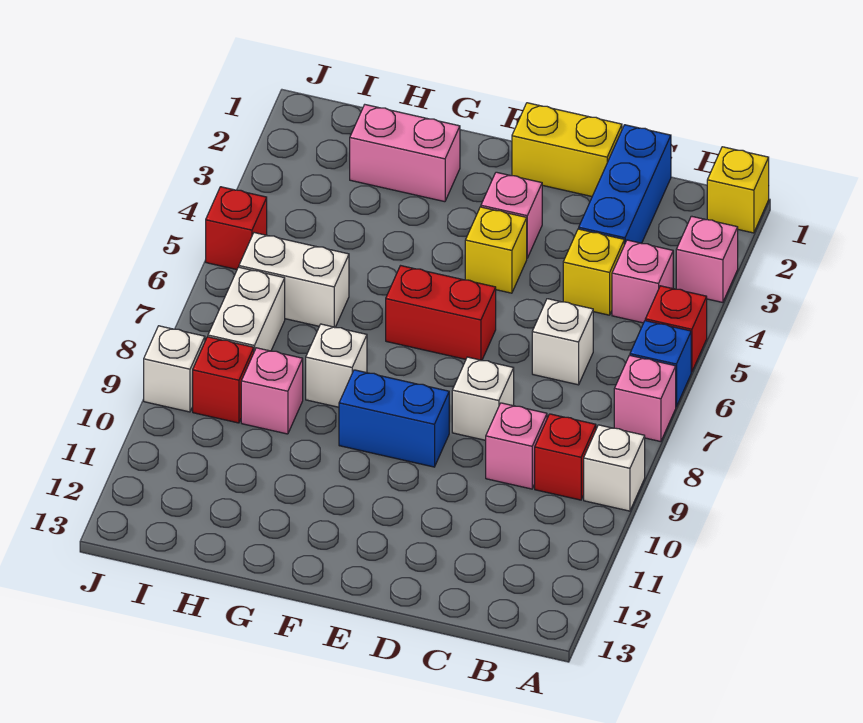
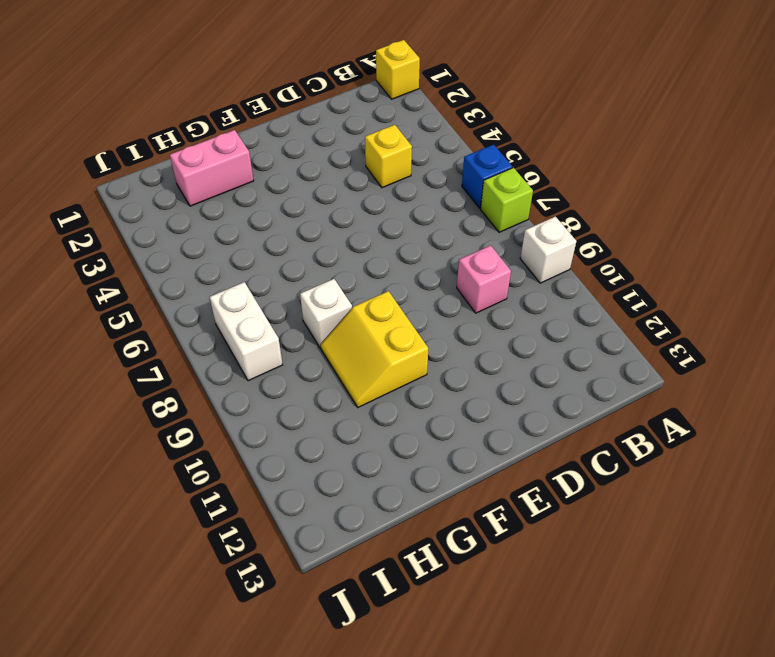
lime 1x1 brick [481,168,533,232] -> pink 1x1 brick [614,355,676,442]
yellow 2x2 slope [321,291,428,407] -> blue 1x2 brick [339,370,449,467]
none -> pink 1x1 brick [676,216,738,303]
none -> red 1x1 brick [645,286,707,372]
none -> pink 1x1 brick [612,240,673,323]

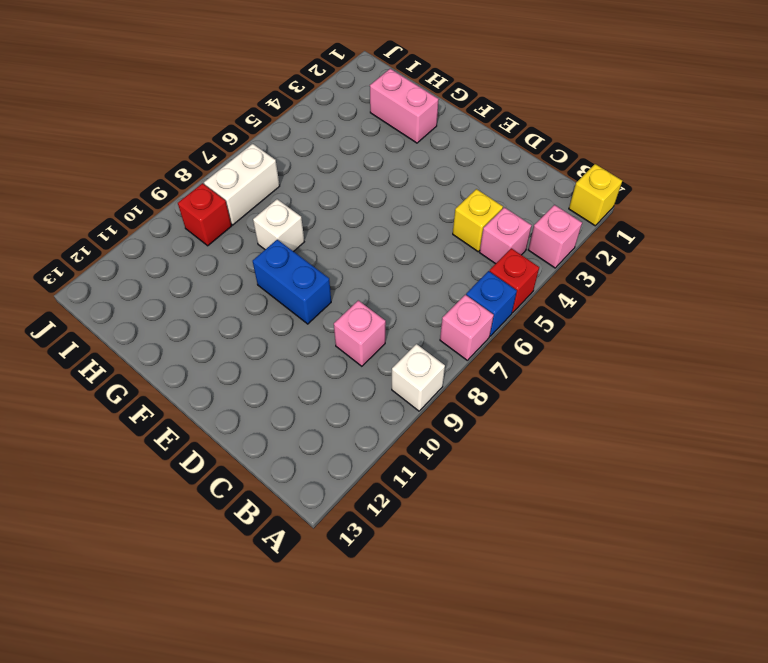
none -> red 1x1 brick [535,414,596,500]
none -> blue 1x3 brick [579,125,671,245]
none -> white 1x1 brick [532,299,593,385]

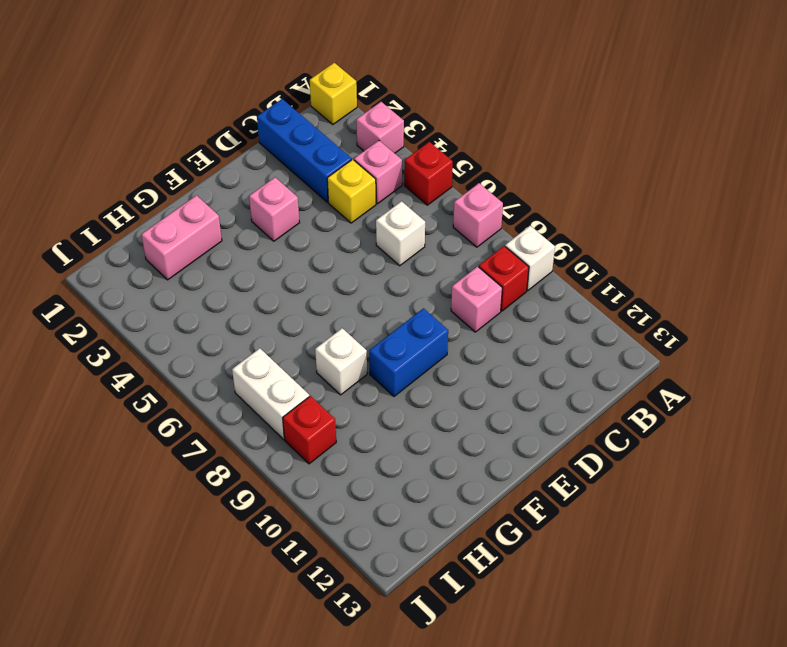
none -> blue 1x1 brick [630,321,691,407]
none -> yellow 1x2 brick [512,103,622,196]
none -> white 1x1 brick [452,357,514,440]

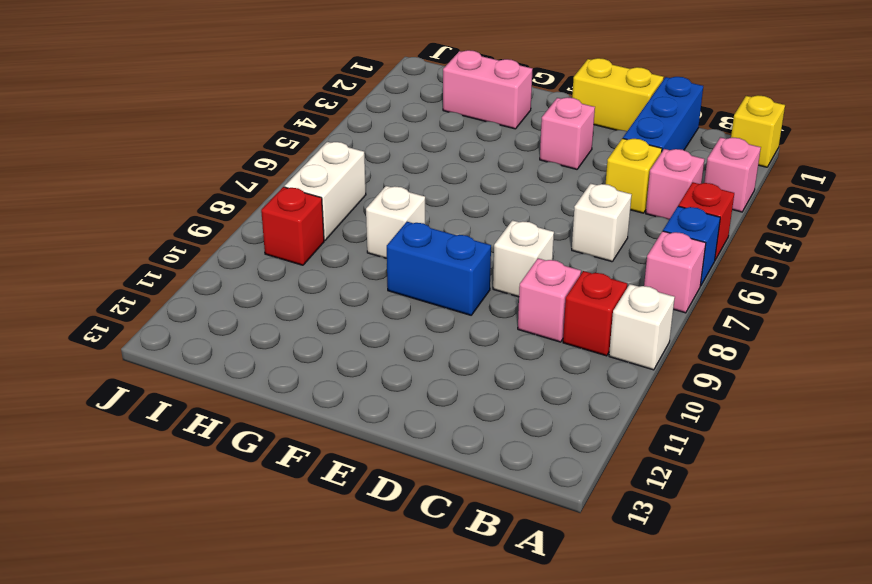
none -> yellow 1x1 brick [465,207,527,293]
none -> red 1x2 brick [386,266,496,360]
none -> white 1x2 brick [239,233,349,327]

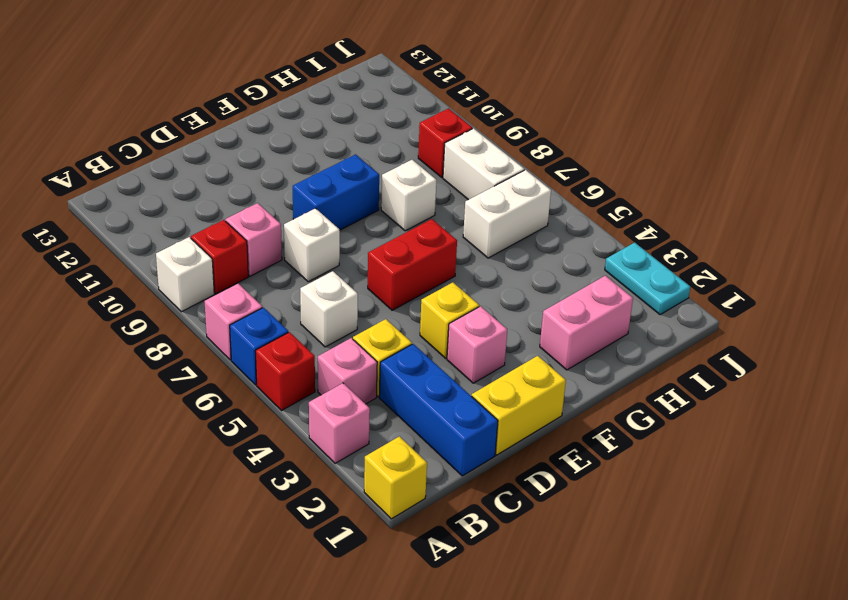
cyan 1x2 plate [605,242,690,315] -> none
none -> pink 1x1 brick [241,348,303,434]
none -> red 1x1 brick [206,187,267,270]
none -> white 1x1 brick [144,326,205,412]

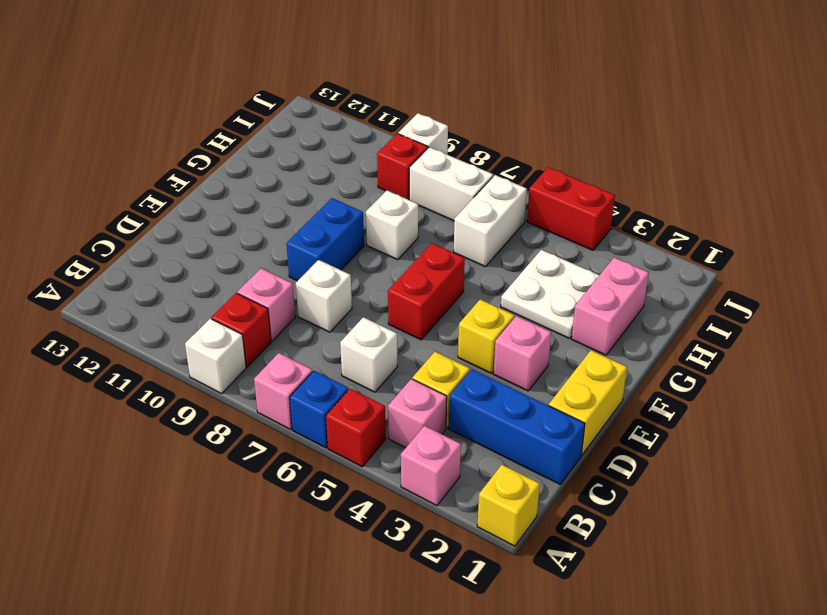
white 2x2 plate [501,250,599,339] -> none
red 1x2 brick [527,167,615,250] -> red 1x1 brick [206,187,267,270]
none -> pink 1x1 brick [241,348,303,434]

